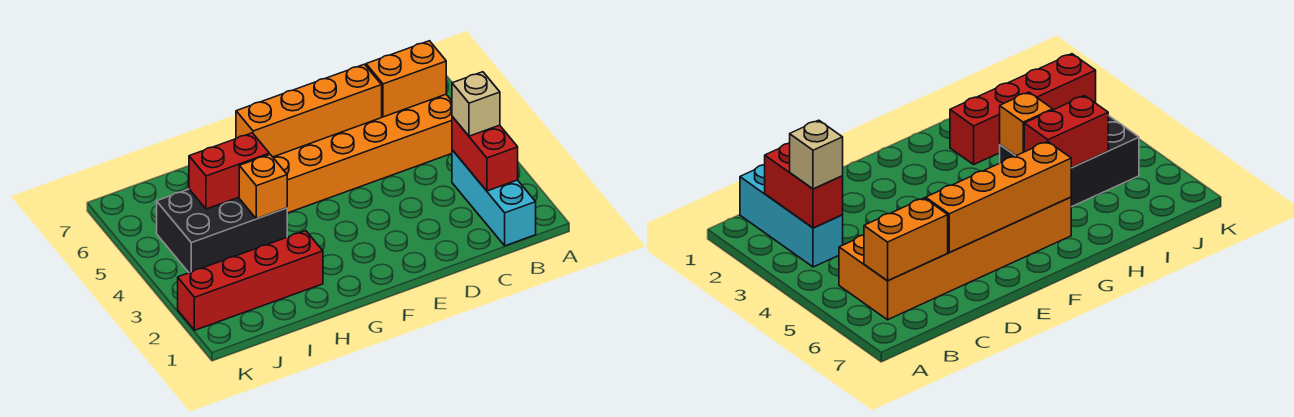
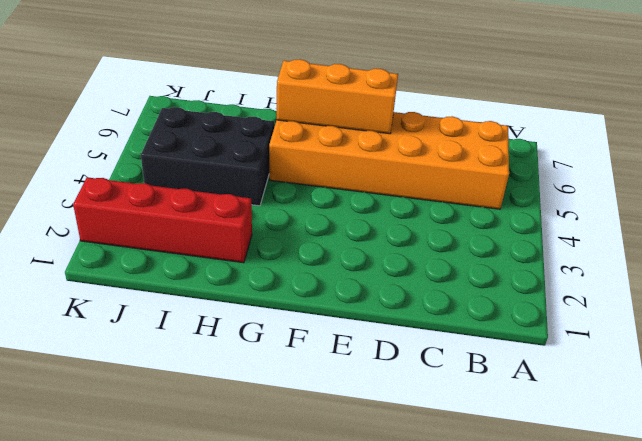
orange 1x3 brick [276,59,398,134] -> orange 1x4 brick [236,64,382,157]
none -> cyan 1x3 brick [452,150,536,246]
none -> red 1x2 brick [452,117,518,191]

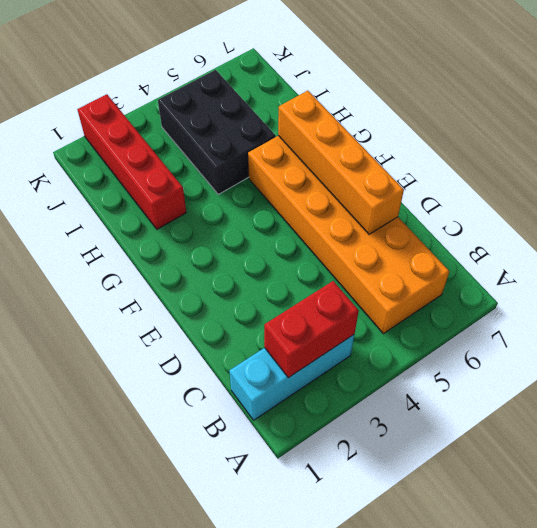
none -> orange 1x2 brick [366,41,446,117]
none -> orange 1x1 brick [239,154,287,219]

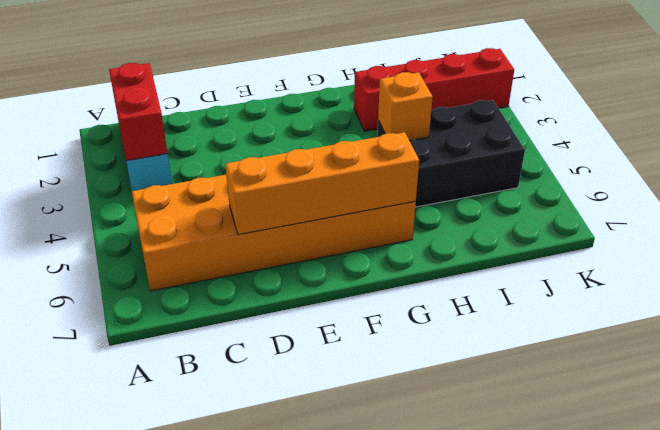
none -> orange 1x2 brick [366,41,446,117]
none -> red 1x2 brick [189,133,269,209]

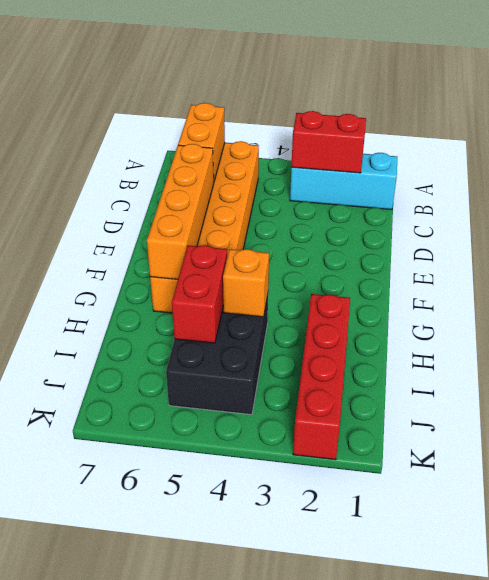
none -> tan 1x1 brick [452,72,500,136]

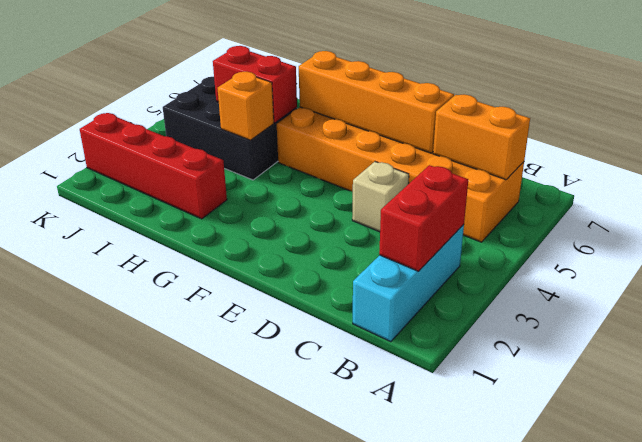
tan 1x1 brick [352,162,409,232] -> tan 1x1 brick moved to [452,72,500,136]

